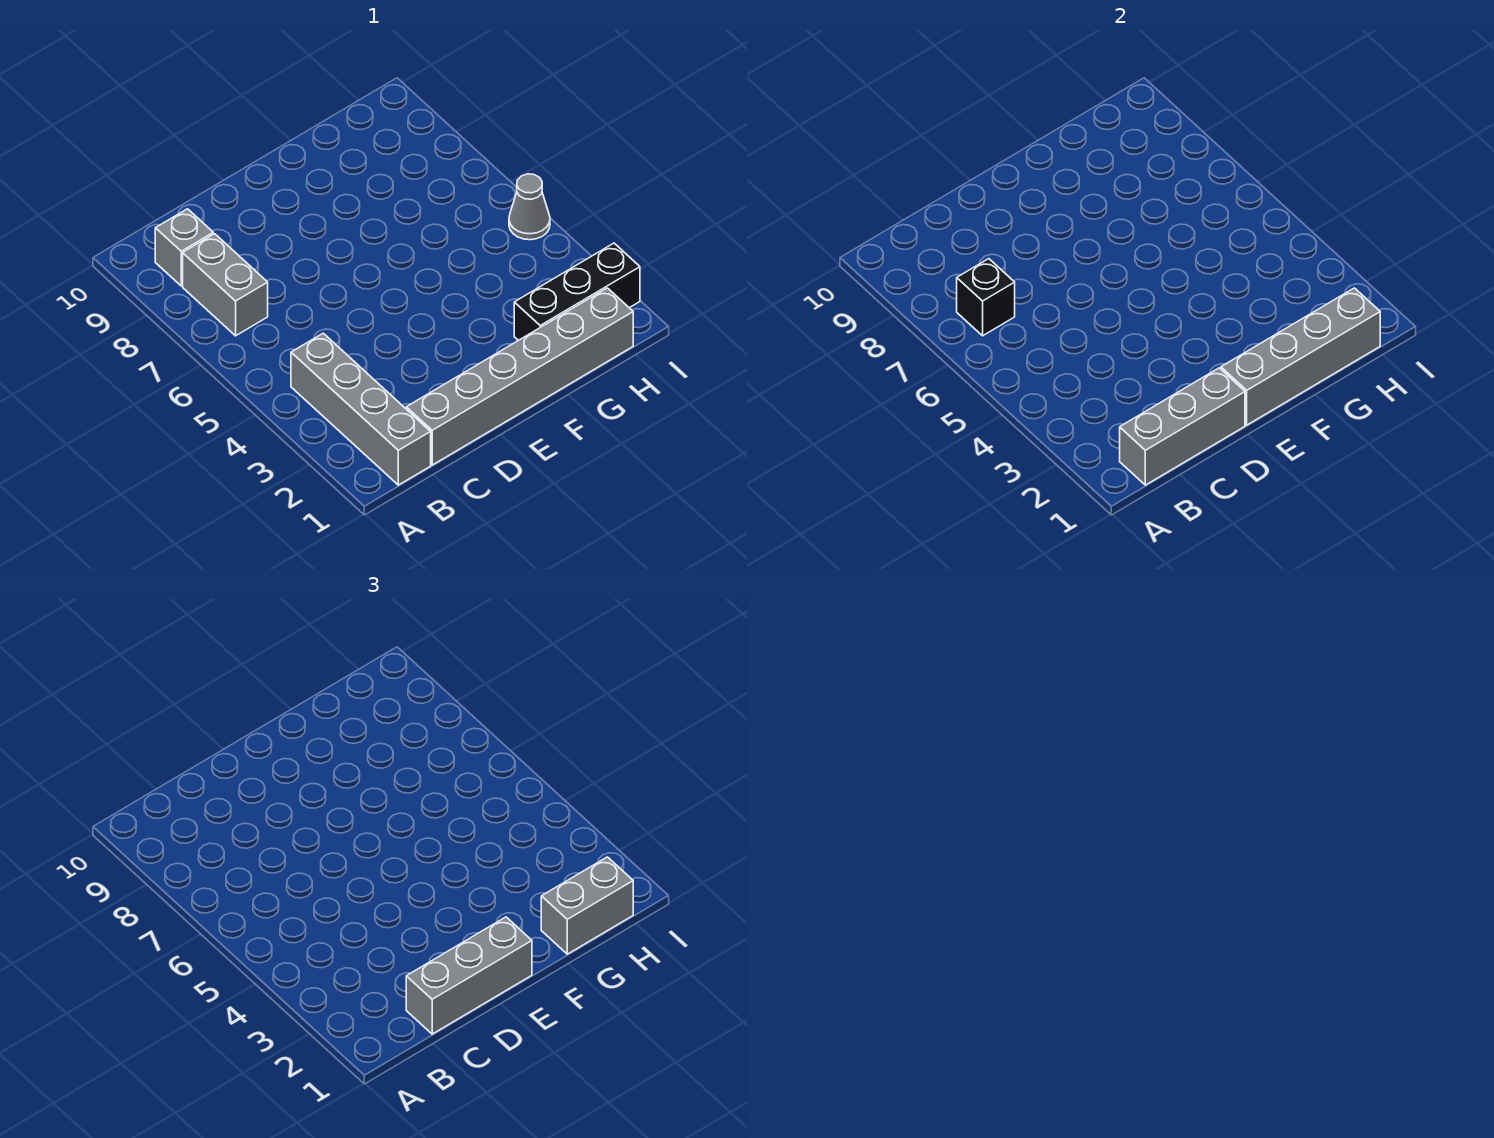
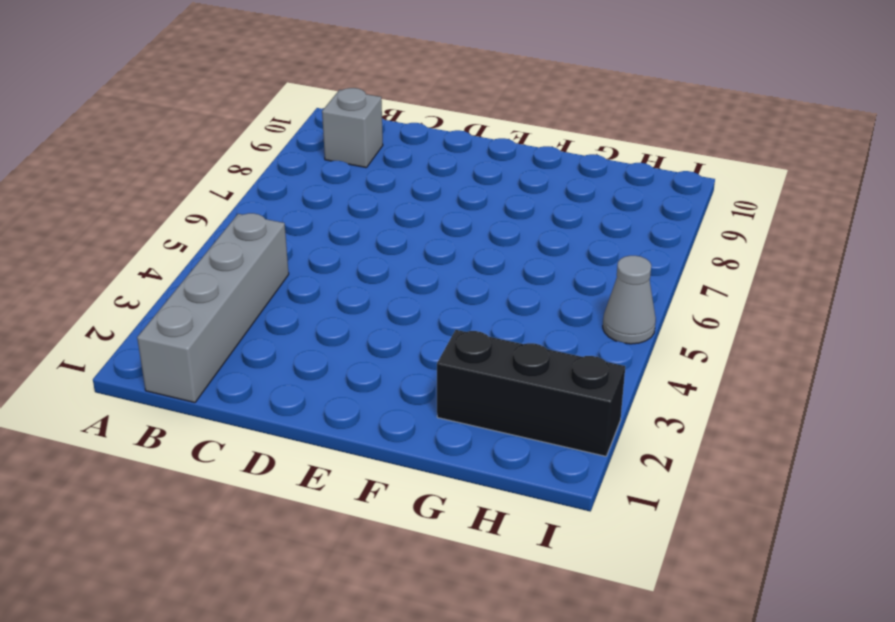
none -> grey 1x2 brick [183,234,268,336]
none -> grey 1x6 brick [406,288,633,465]

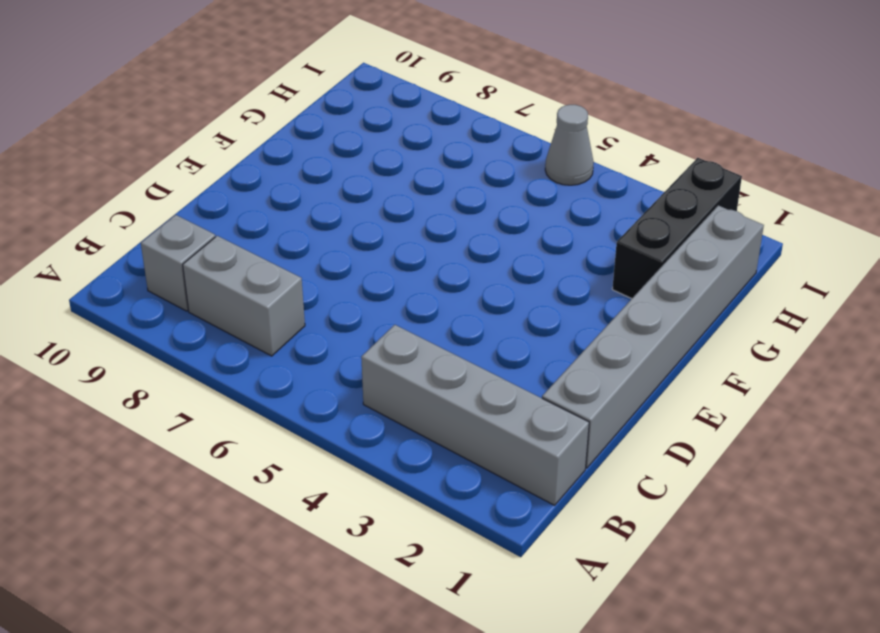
none -> grey 1x3 brick [1120,368,1245,485]
none -> black 1x1 brick [957,259,1015,336]

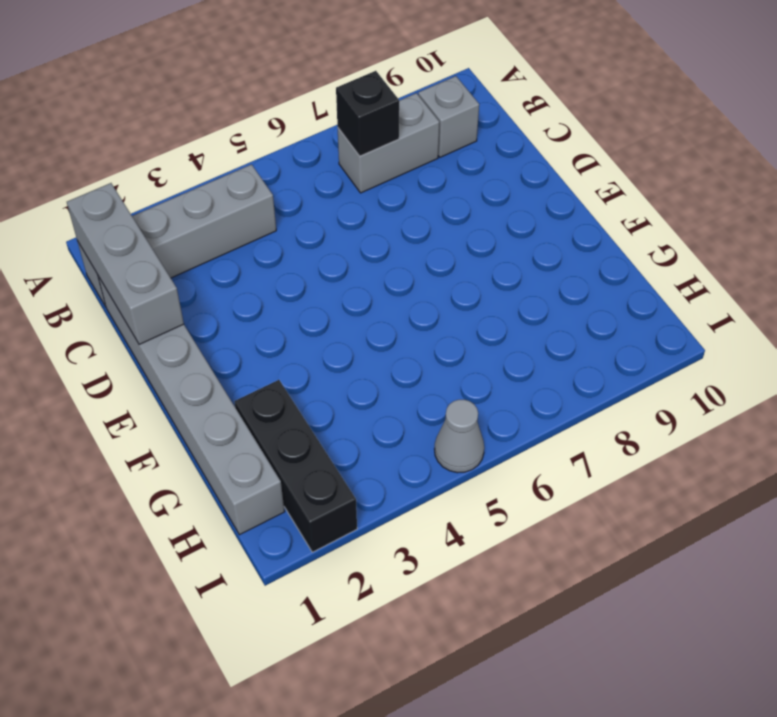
none -> grey 1x4 brick [1221,288,1380,425]
none -> grey 1x3 brick [406,917,532,1034]

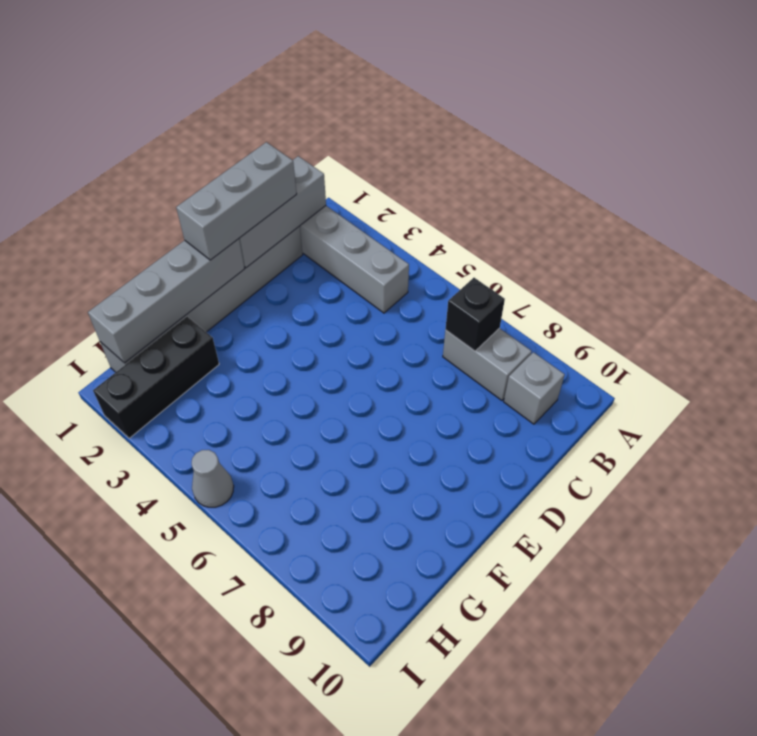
none -> grey 1x2 brick [541,857,633,954]

